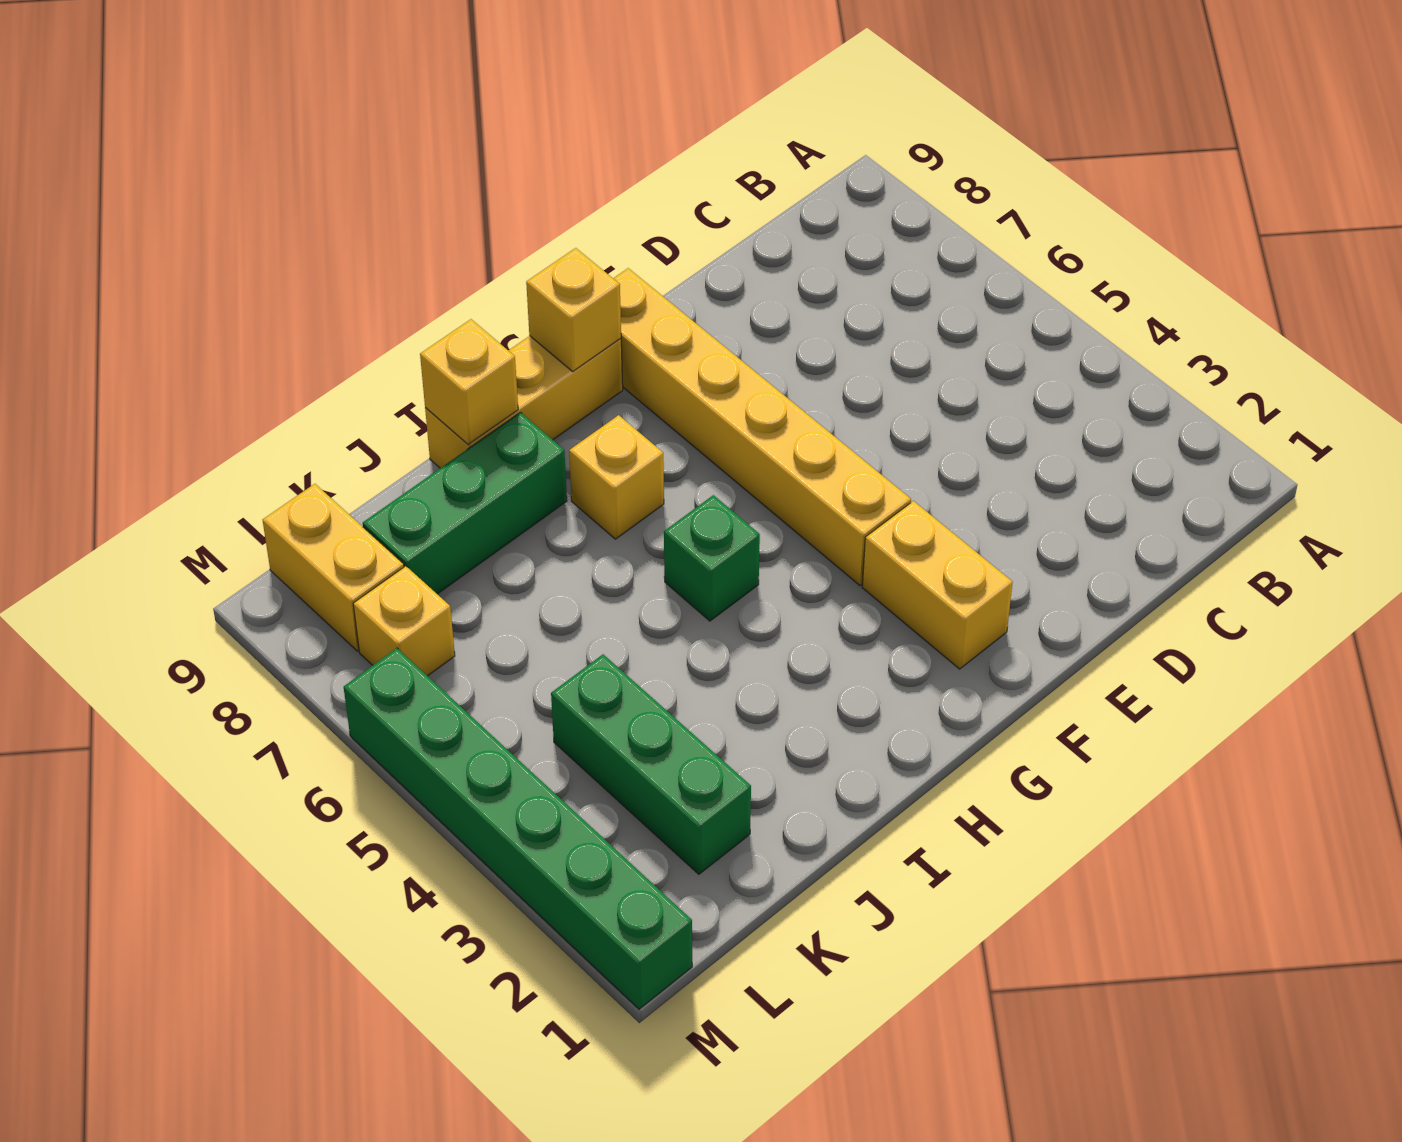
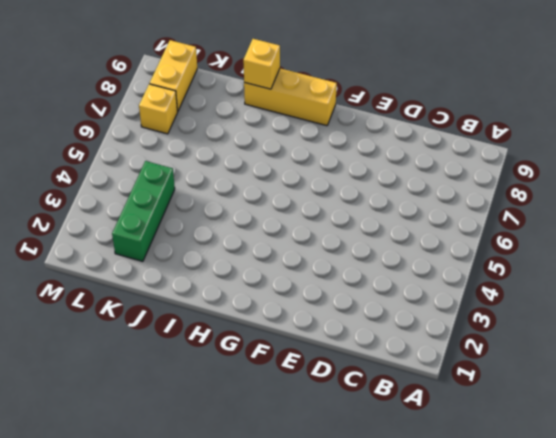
none -> yellow 1x2 brick [862,501,1013,669]
none -> yellow 1x6 brick [613,268,911,585]
none -> green 1x1 brick [664,495,760,621]

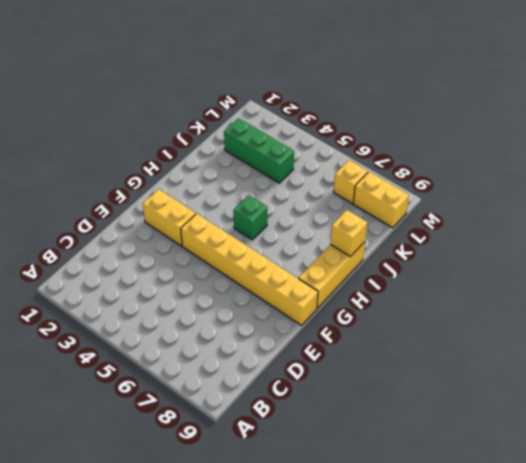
none -> yellow 1x1 brick [569,415,664,539]
none -> green 1x3 brick [363,412,567,594]
none -> green 1x6 brick [344,648,692,1009]

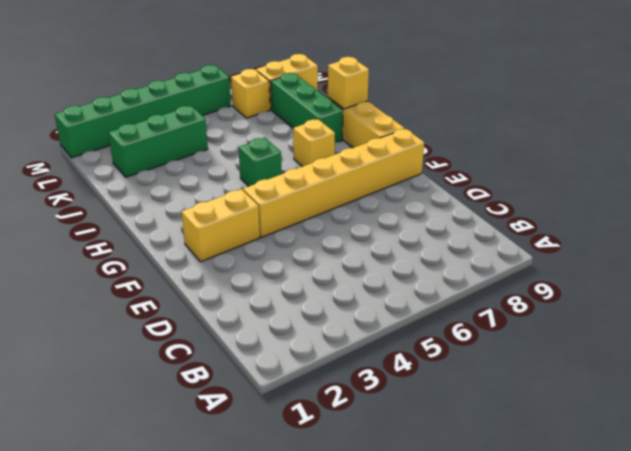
none -> yellow 1x1 brick [526,248,621,371]

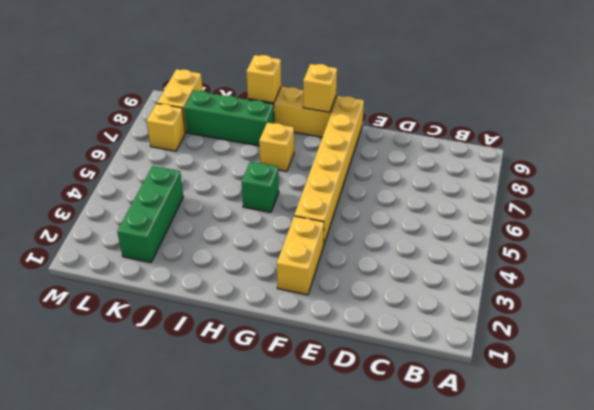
none -> green 1x6 brick [344,648,692,1009]

